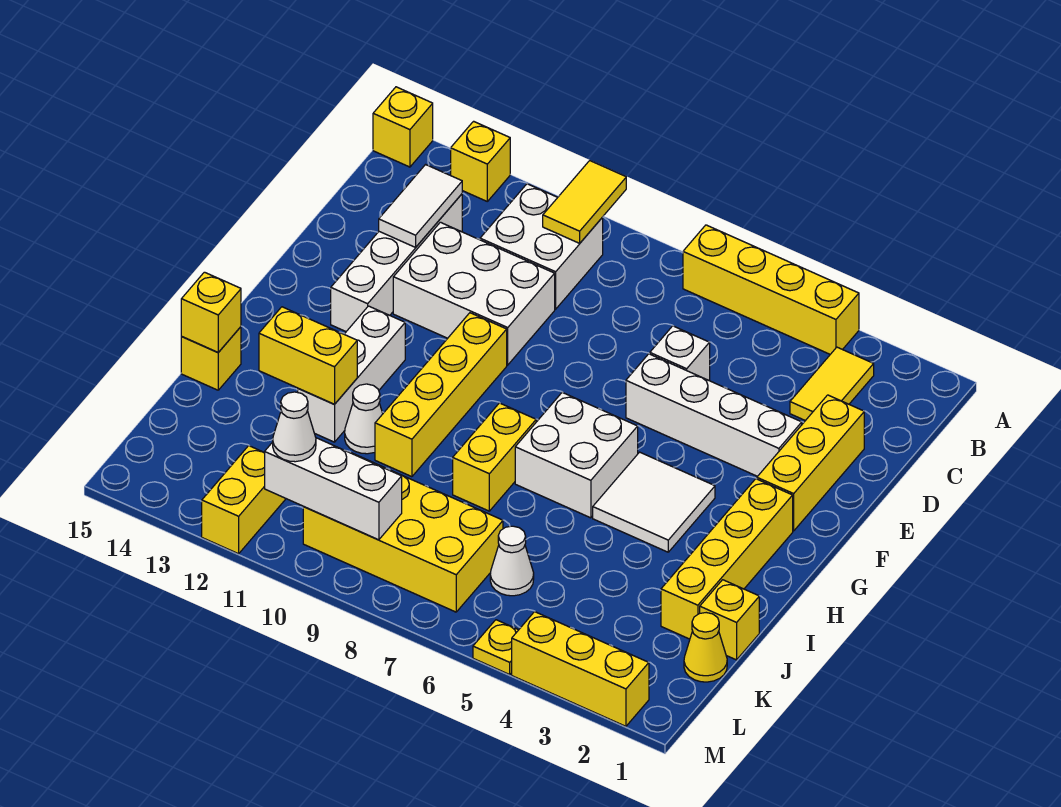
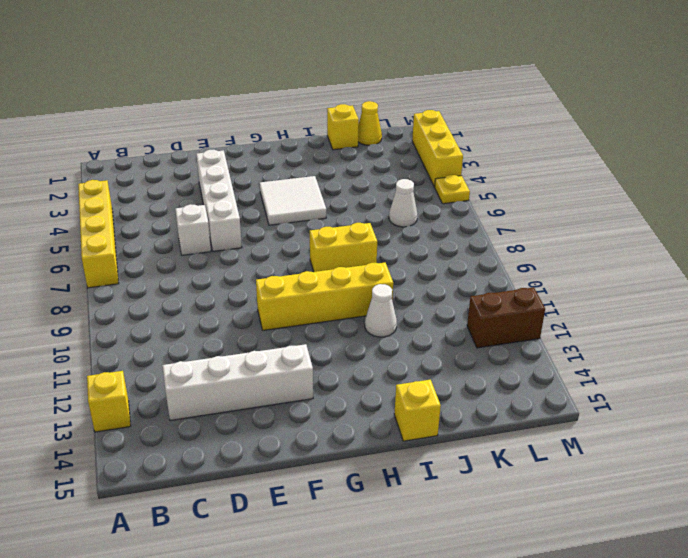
brown 1x2 brick [467,287,545,348] -> yellow 1x2 brick [202,446,285,554]
none -> yellow 1x1 brick [373,87,433,167]
none -> yellow 1x2 tile [790,347,874,421]
none -> white 2x2 brick [480,184,603,309]
none -> yellow 1x3 brick [757,395,864,531]

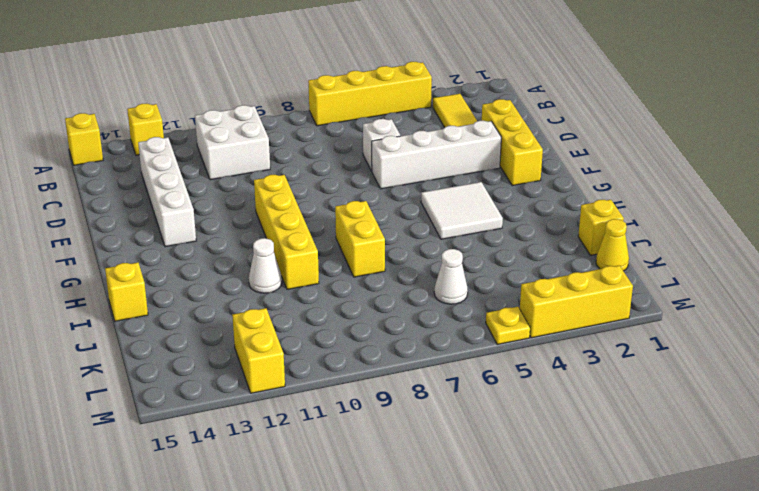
none -> white 2x3 brick [393,222,555,365]
none -> yellow 1x4 brick [661,479,793,639]
none -> white 2x2 brick [515,392,638,518]
none -> white 1x3 brick [298,306,405,442]

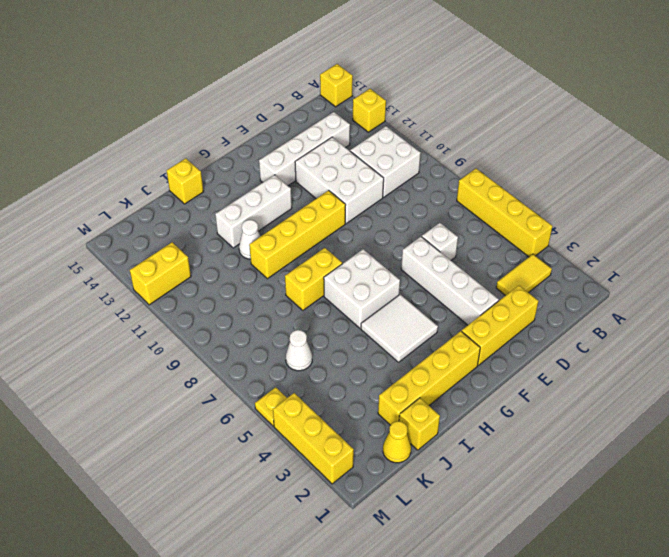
none -> yellow 2x4 brick [303,452,503,612]
none -> yellow 1x2 tile [543,161,626,243]
none -> white 1x2 tile [379,165,462,247]
none -> yellow 1x2 brick [259,307,357,404]

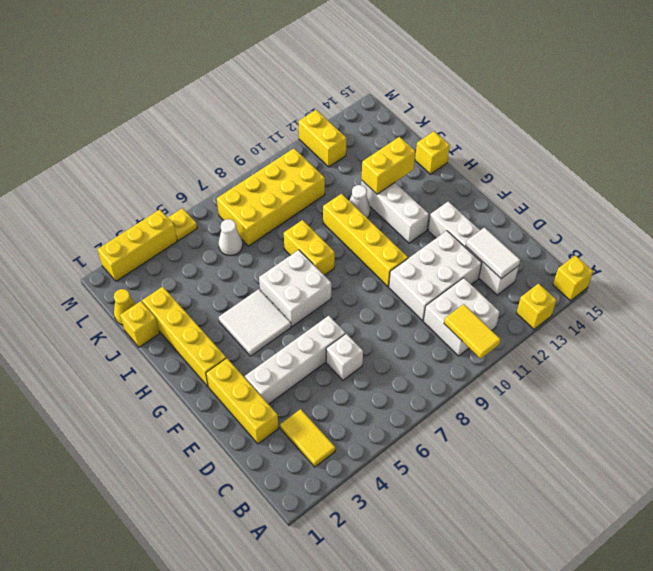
none -> yellow 1x4 brick [683,225,859,354]
none -> yellow 1x1 brick [181,272,241,352]
none -> white 1x3 brick [265,438,402,540]
none -> white 1x1 cone [273,392,316,462]

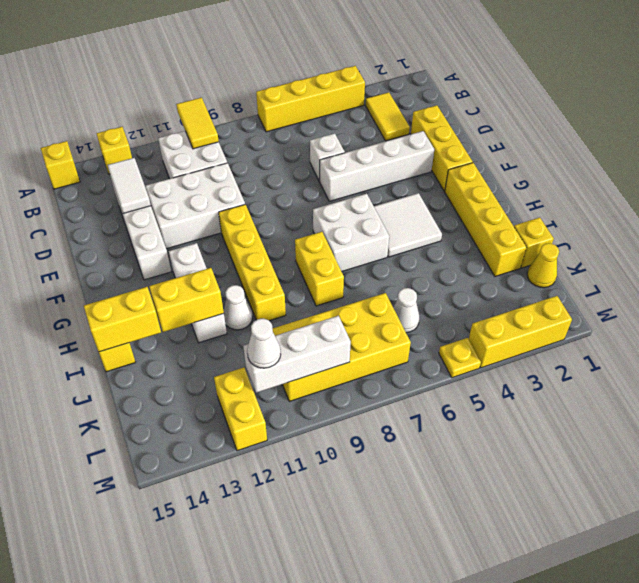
yellow 1x2 brick [84,287,161,352] -> yellow 1x1 brick [181,272,241,352]

